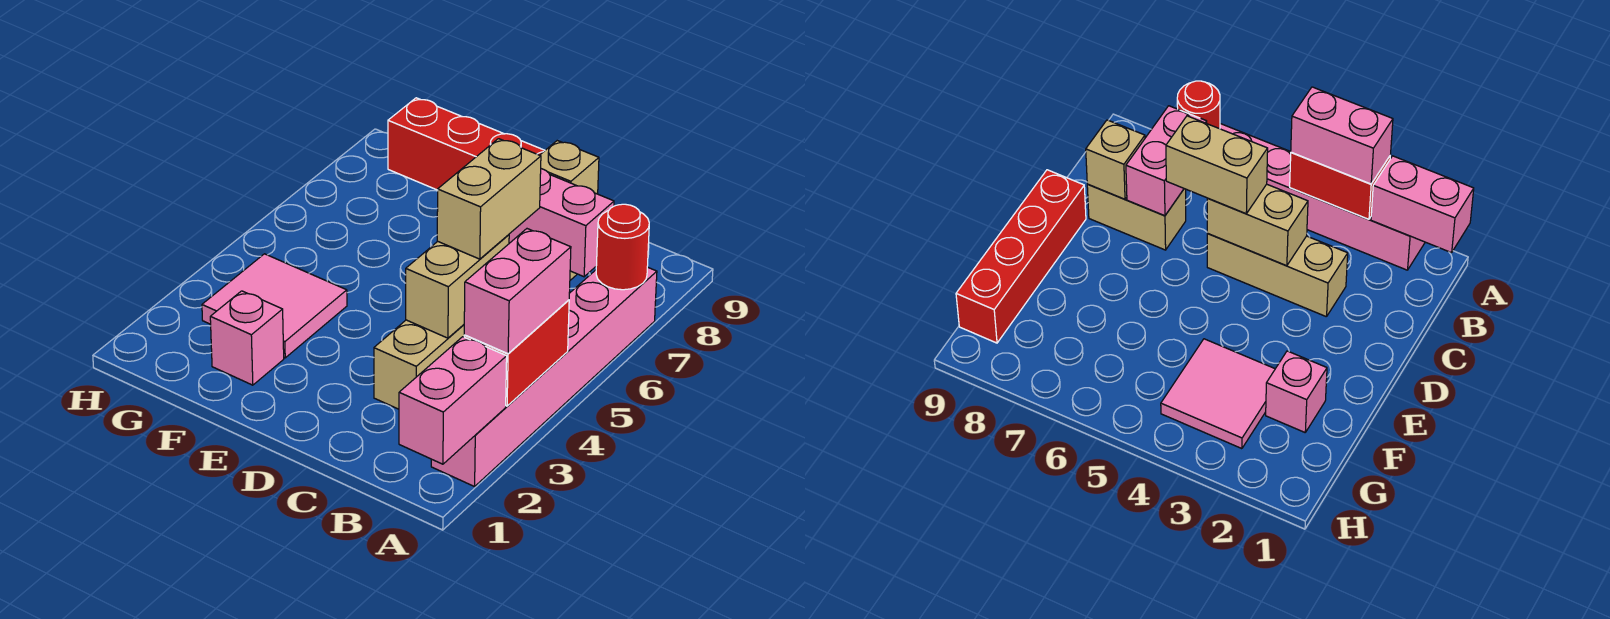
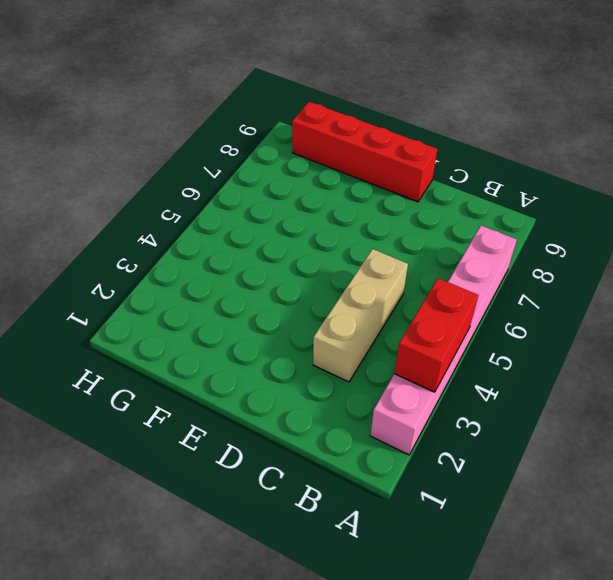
none -> tan 1x2 brick [1087,184,1186,250]
none -> pink 1x1 brick [210,291,284,385]
none -> pink 2x2 tile [202,254,347,358]

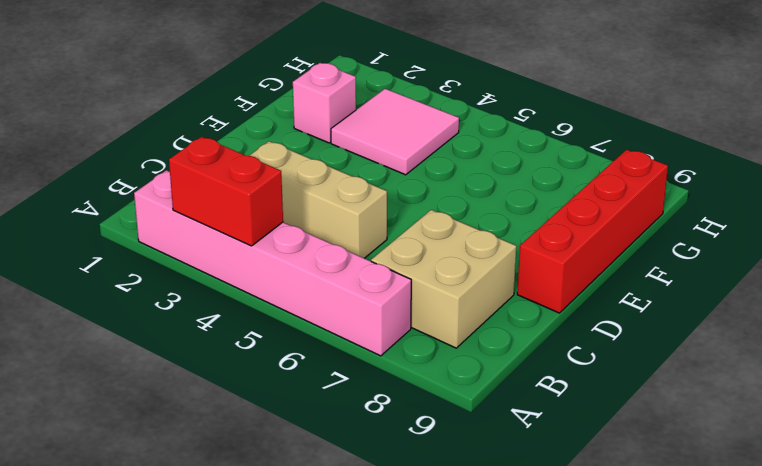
tan 2x2 brick [371,210,516,348] -> tan 1x2 brick [1087,184,1186,250]
none -> pink 1x2 brick [399,337,507,464]
none -> red 1x1 round brick [596,204,649,290]
none -> pink 1x2 brick [509,169,614,277]

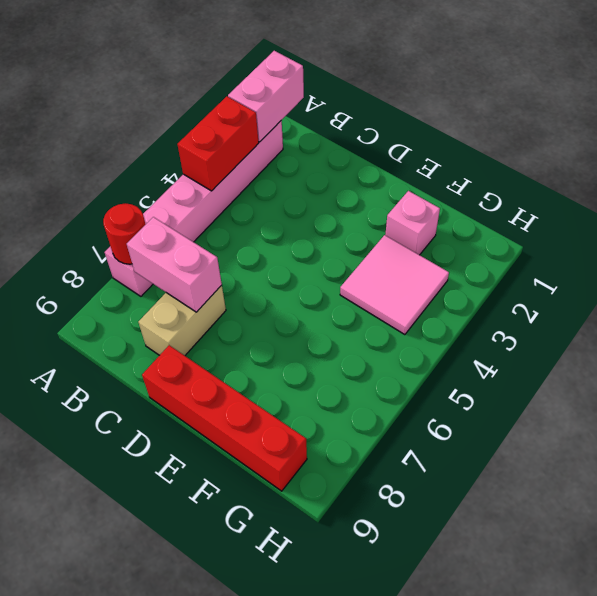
none -> tan 1x3 brick [374,320,464,409]
none -> tan 1x2 brick [406,235,509,338]
none -> tan 1x1 brick [540,141,599,194]

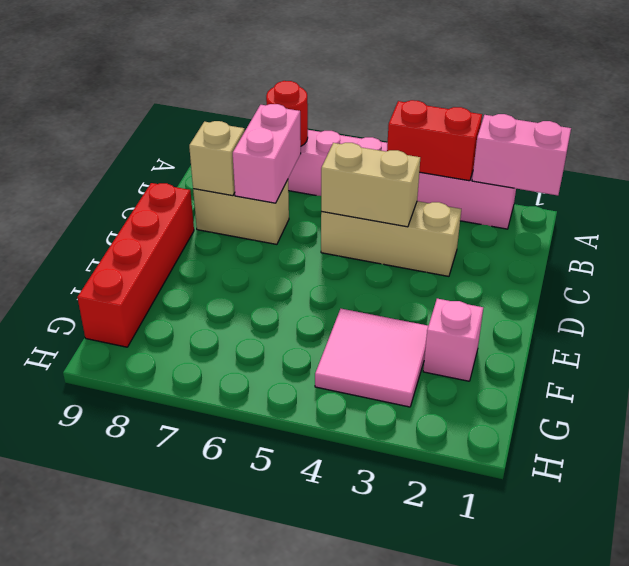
none -> pink 1x2 brick [464,229,571,354]
none -> tan 1x2 brick [437,139,541,259]

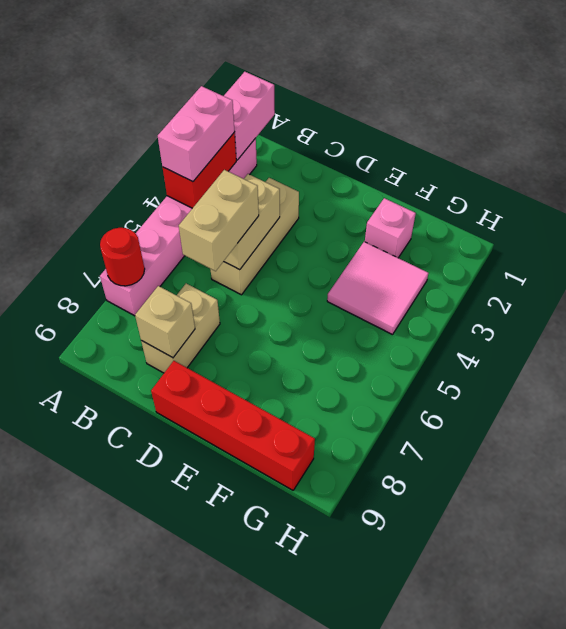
none -> pink 1x2 brick [509,169,614,277]

